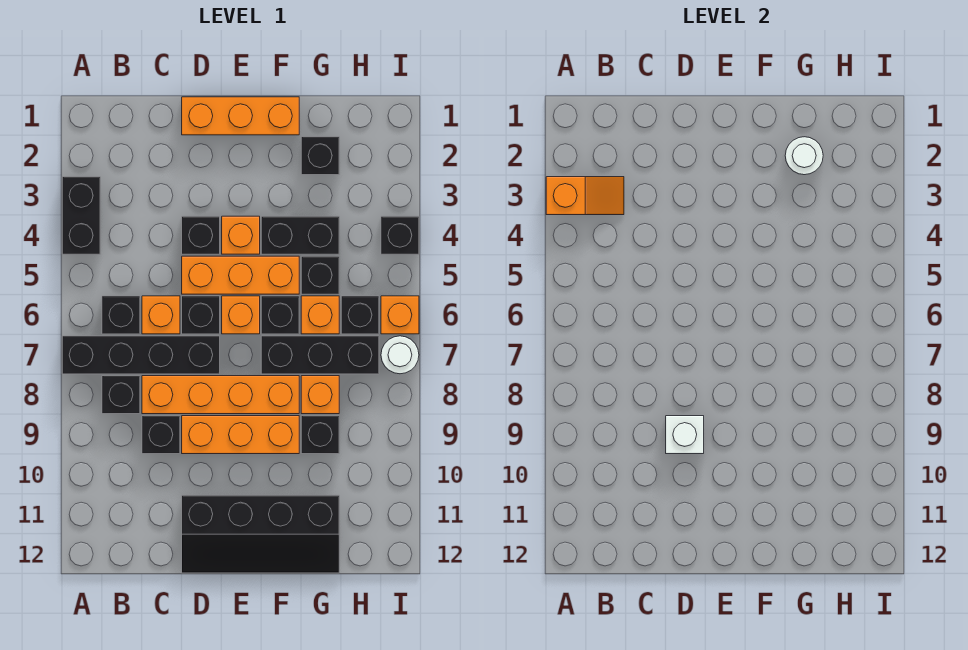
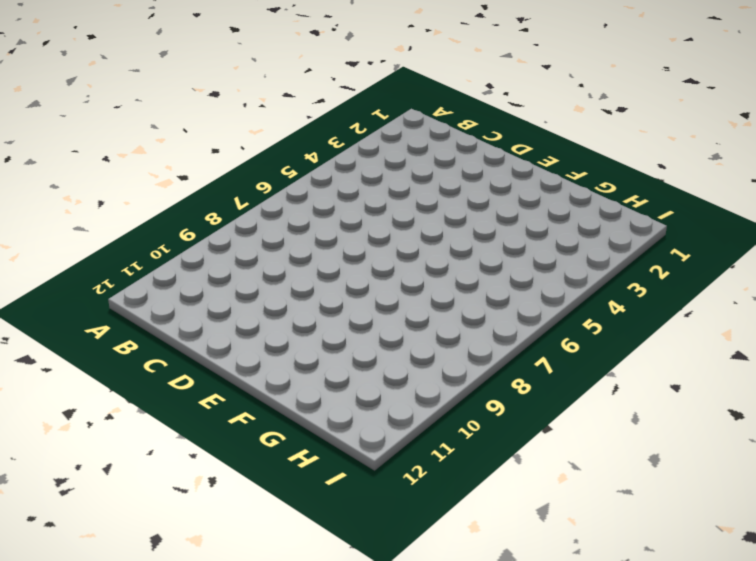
none -> black 1x2 brick [62,177,100,254]
none -> black 1x4 brick [62,336,220,374]
none -> black 1x1 brick [102,296,140,334]
none -> black 1x1 brick [102,376,140,414]

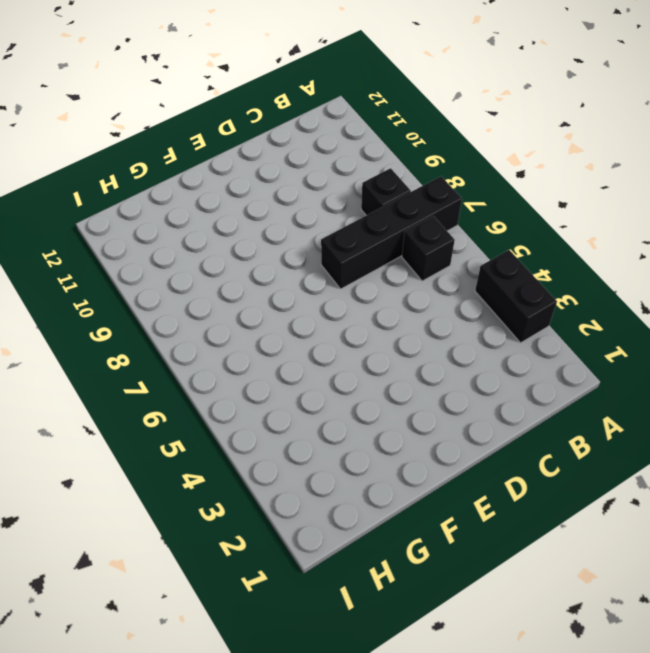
none -> orange 1x1 brick [142,296,180,334]
none -> orange 1x4 brick [142,376,299,414]
none -> black 1x1 brick [142,416,180,454]
none -> orange 1x3 brick [182,97,299,135]

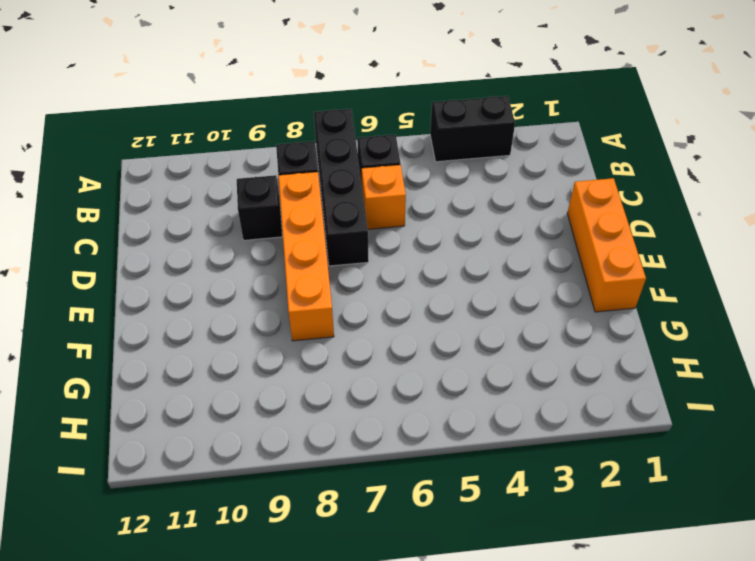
none -> black 1x1 brick [182,216,220,254]
none -> orange 1x3 brick [182,256,299,294]
none -> black 1x1 brick [182,296,220,334]
none -> orange 1x3 brick [182,416,299,454]

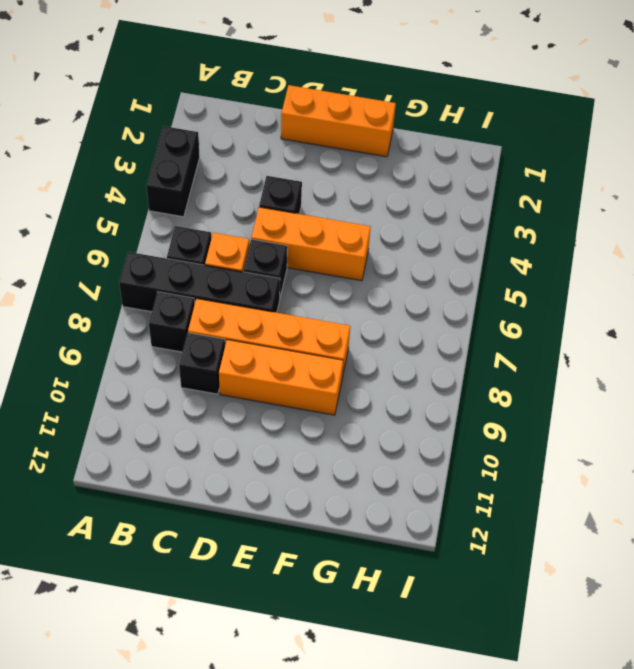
none -> black 2x4 slope [182,495,339,573]
none -> orange 1x1 brick [222,216,260,254]
none -> orange 1x1 brick [222,296,260,334]
none -> black 1x2 brick [261,216,339,254]

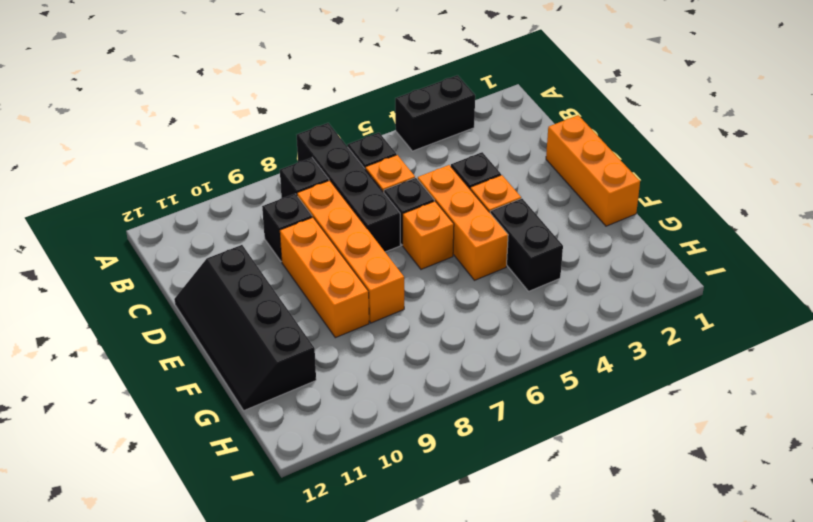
none -> black 1x1 brick [261,296,299,334]
none -> black 1x3 brick [261,336,379,374]
none -> black 1x1 brick [301,137,339,175]
none -> black 1x1 brick [301,256,339,294]

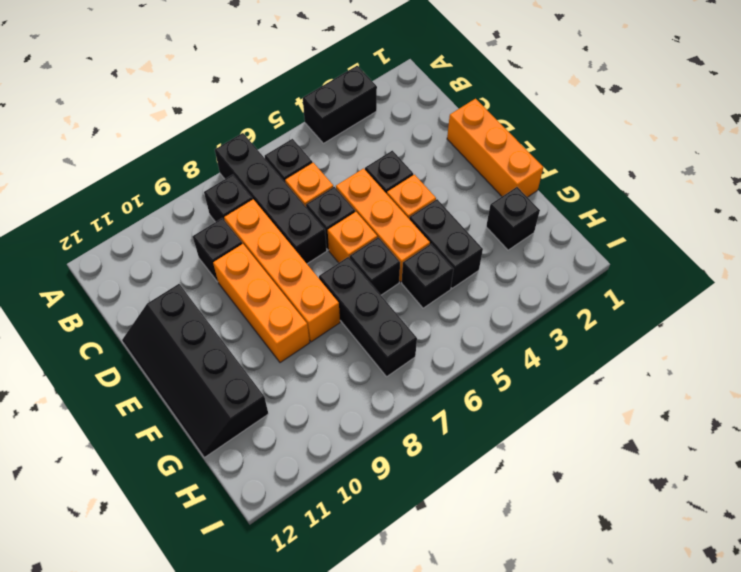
none -> orange 1x1 brick [301,296,339,334]
none -> orange 1x1 brick [301,376,339,414]
none -> black 1x1 brick [301,416,339,454]
none -> black 1x1 brick [341,296,379,334]

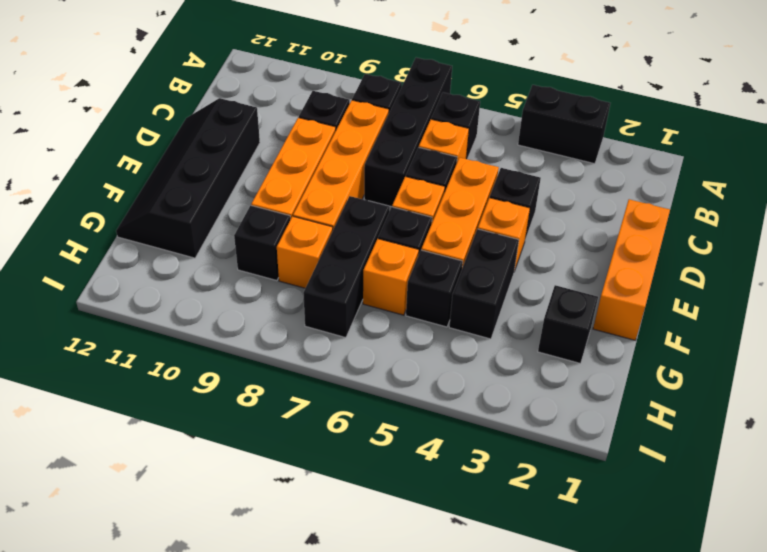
none -> black 1x1 brick [341,296,379,334]
none -> black 1x1 brick [381,216,419,254]
none -> orange 1x1 brick [381,296,419,334]
none -> white 1x1 round brick [381,336,419,374]

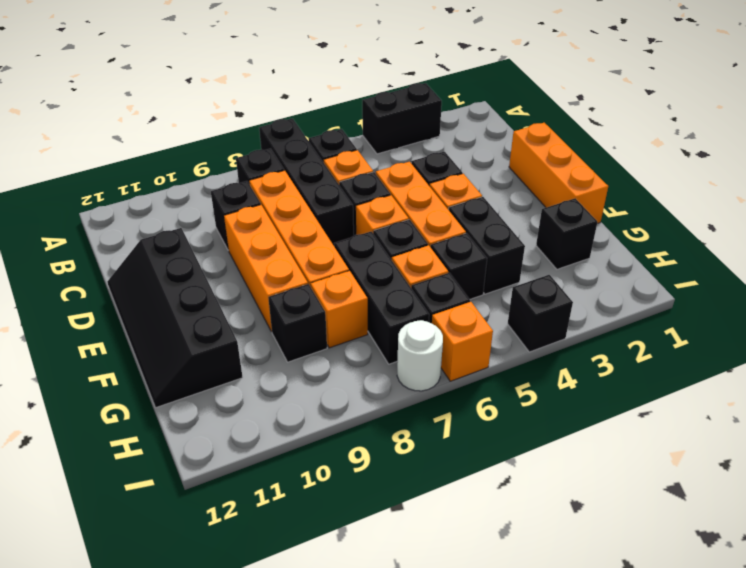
none -> orange 1x2 slope [546,177,624,215]
none -> white 1x1 brick [666,416,704,454]
none -> white 1x1 round brick [785,137,823,175]

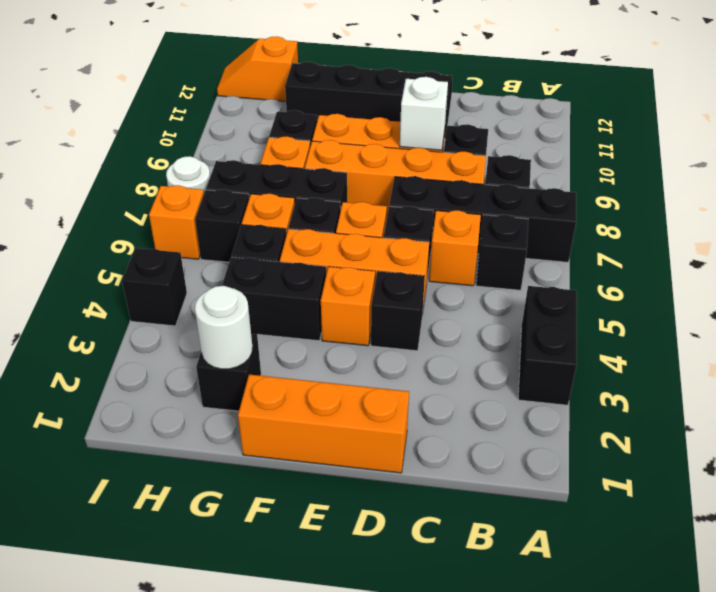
orange 1x2 slope [217,37,298,101] -> orange 1x2 slope moved to [546,177,624,215]

